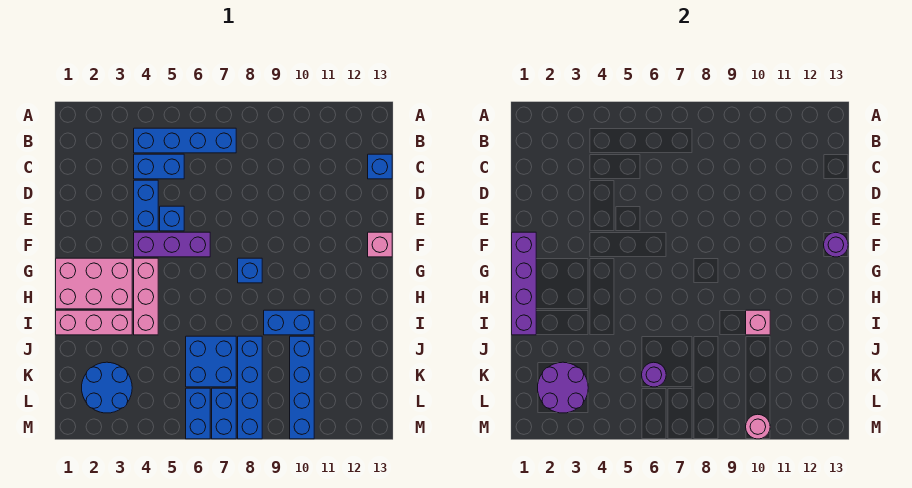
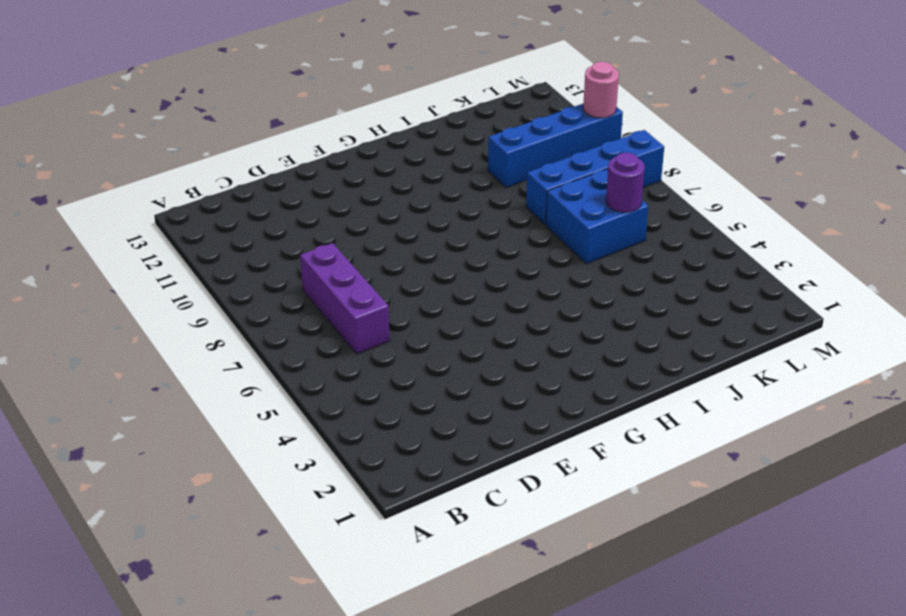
purple 1x3 brick [300,243,390,354] -> purple 1x3 brick moved to [134,232,210,257]
none -> blue 1x4 brick [134,128,236,153]
none -> blue 1x2 brick [134,154,184,179]
none -> blue 1x1 brick [368,154,392,179]

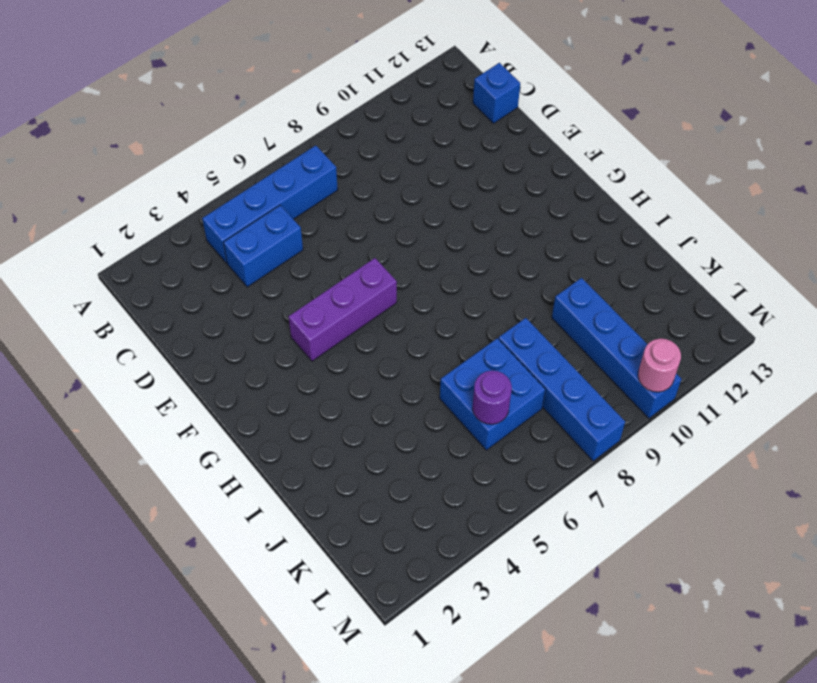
none -> blue 1x2 brick [134,180,158,231]
none -> blue 1x1 brick [160,206,184,231]
none -> pink 1x1 brick [368,232,392,257]

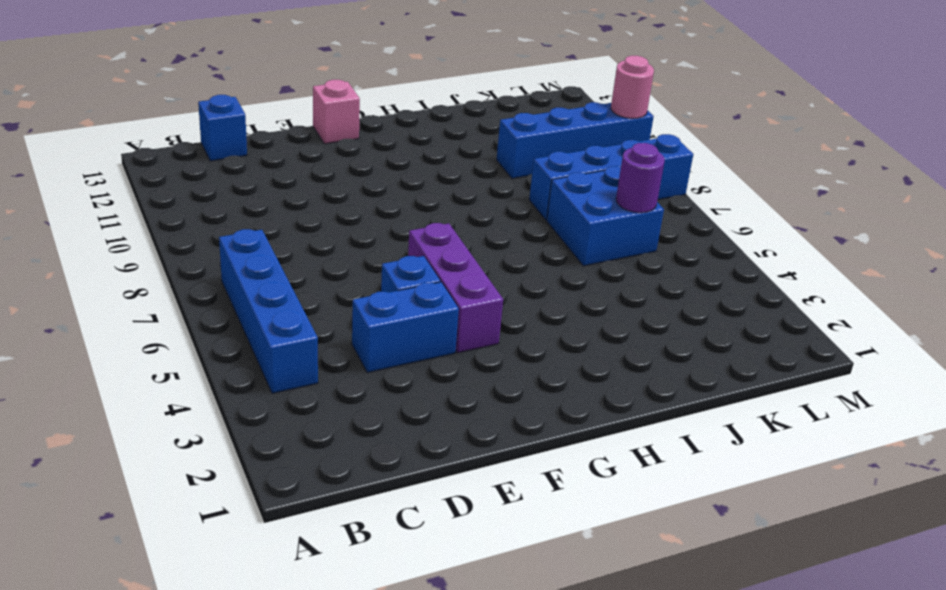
none -> blue 1x2 brick [134,154,184,179]
none -> pink 2x3 brick [56,258,132,309]
none -> pink 1x3 brick [134,258,158,335]

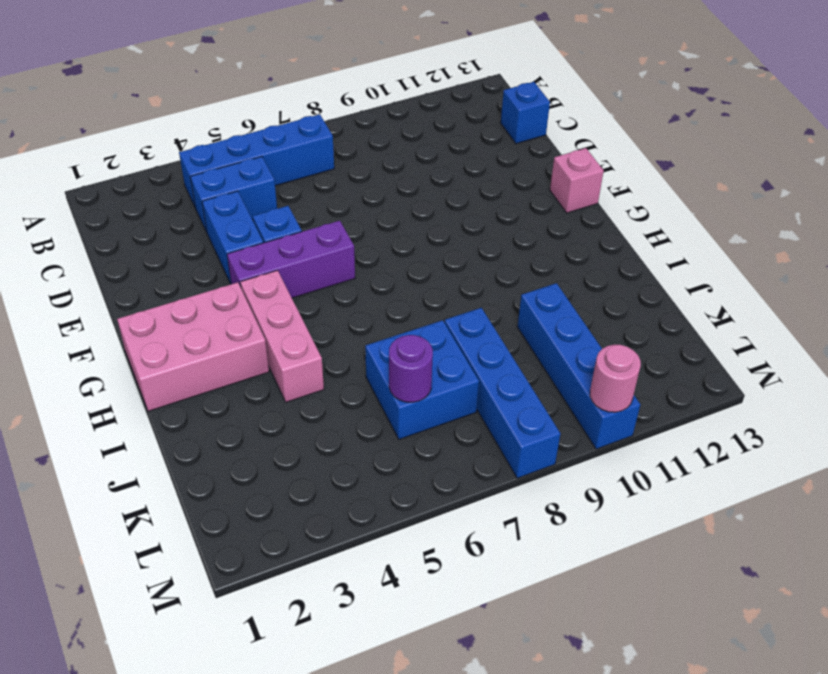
none -> blue 1x1 brick [238,258,262,283]
none -> pink 1x3 brick [56,310,132,335]
none -> blue 1x2 brick [264,310,314,335]

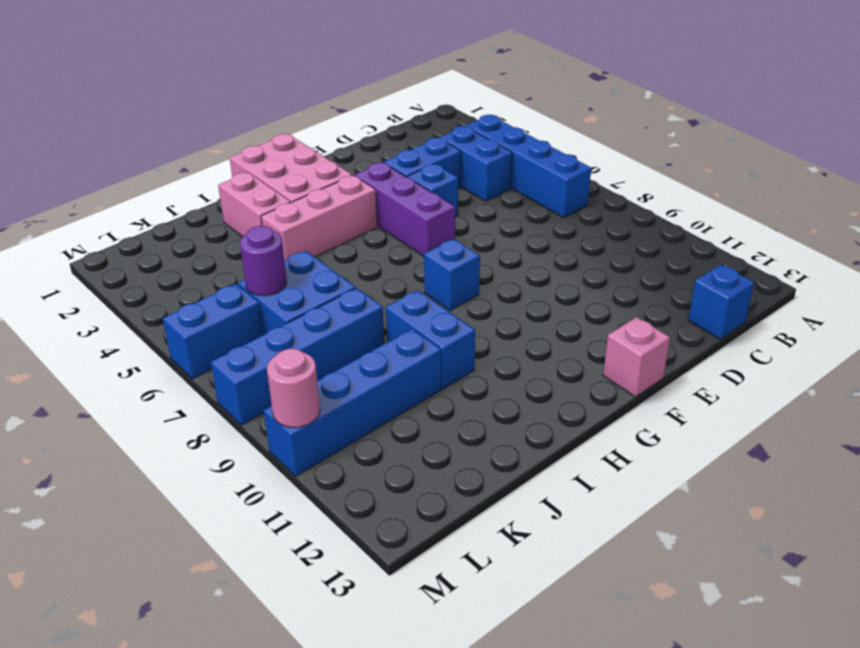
pink 1x2 brick [218,172,291,237] -> pink 1x3 brick [56,310,132,335]
none -> blue 2x2 round brick [82,362,132,413]
none -> blue 1x2 brick [212,388,236,439]
none -> purple 1x4 brick [512,232,536,335]

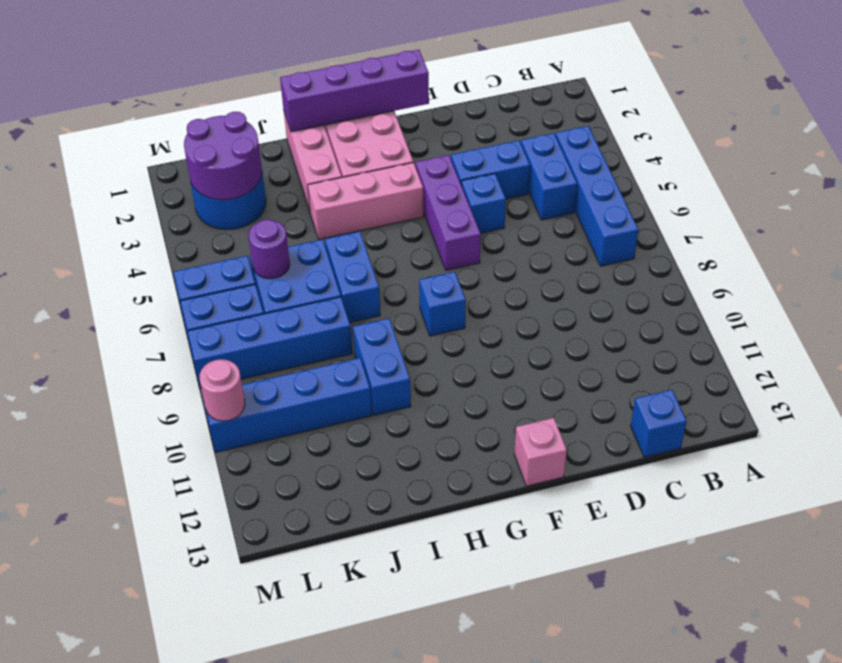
blue 1x2 brick [325,231,380,323] -> none
none -> purple 1x1 round brick [824,232,848,257]
none -> pink 1x1 brick [746,310,770,335]

